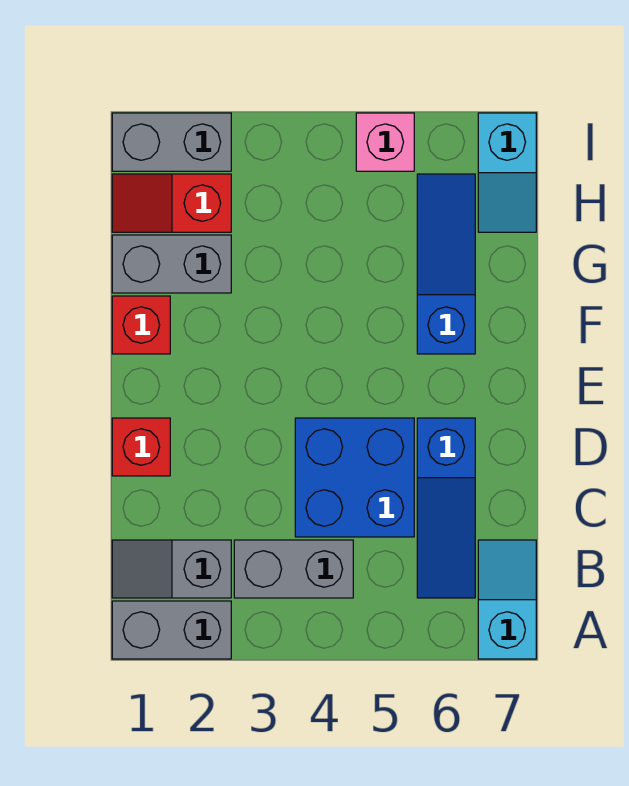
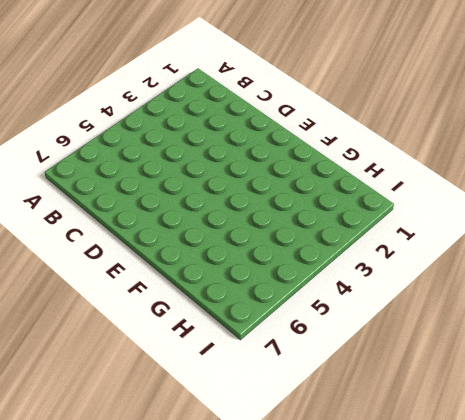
none -> grey 1x2 brick [112,601,231,659]
none -> cyan 1x2 slope [478,540,536,659]
none -> grey 1x2 slope [112,540,231,598]

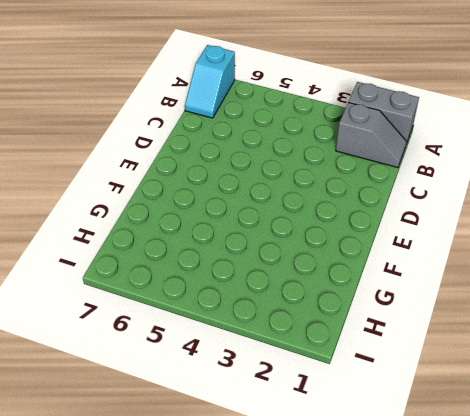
none -> grey 1x2 brick [234,540,353,598]
none -> blue 1x3 slope [417,418,475,598]
none -> blue 2x2 brick [295,418,414,537]

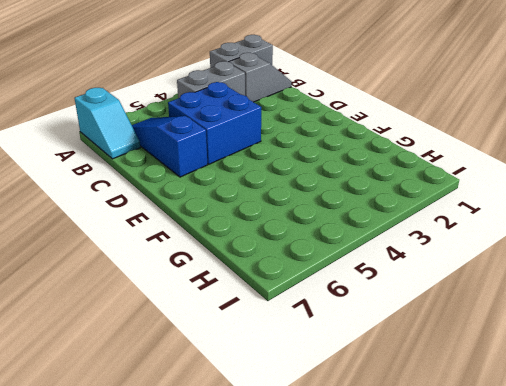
none -> red 1x1 brick [112,418,170,476]
none -> red 1x1 brick [112,296,170,354]
none -> blue 1x3 slope [417,174,475,354]

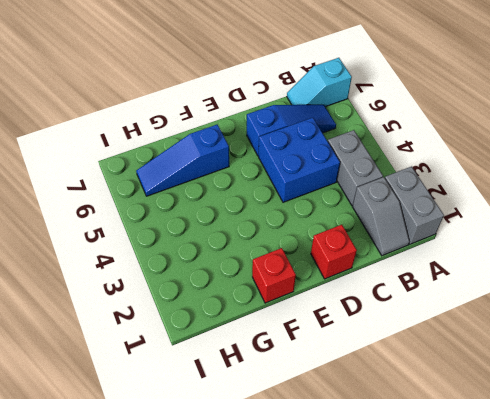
none -> grey 1x2 brick [112,235,231,293]
none -> red 1x2 slope [112,174,231,232]
none -> cyan 1x2 slope [478,113,536,232]

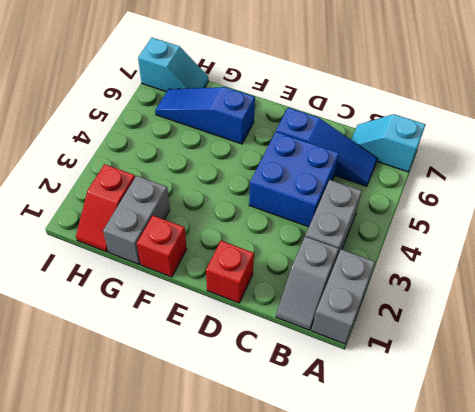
none -> grey 1x2 brick [112,113,231,171]
none -> pink 1x1 brick [356,113,414,171]

